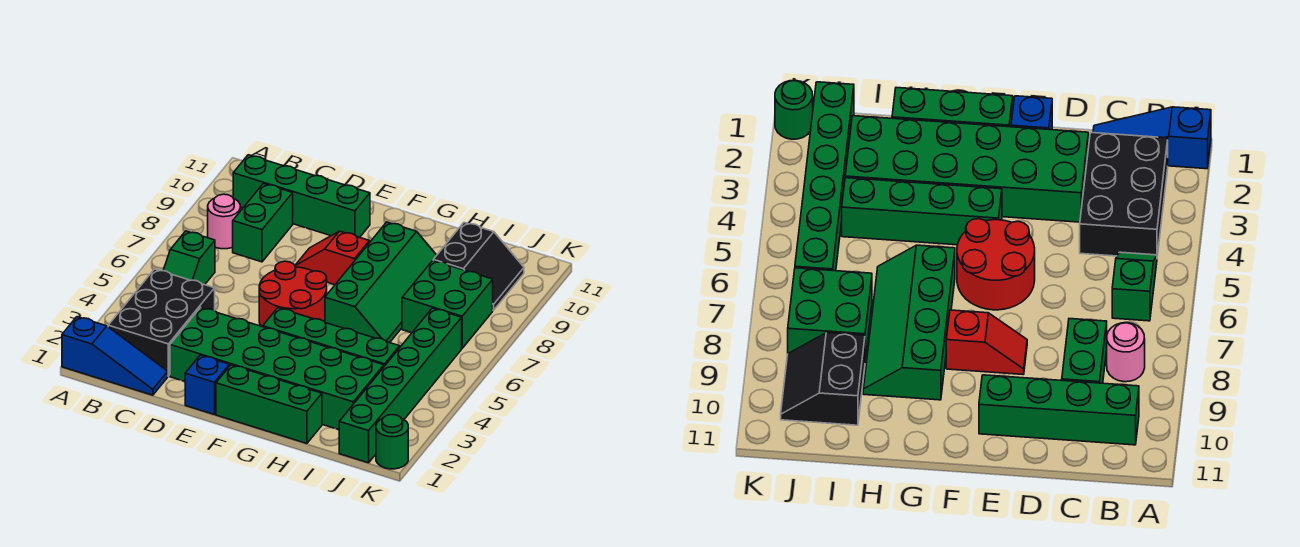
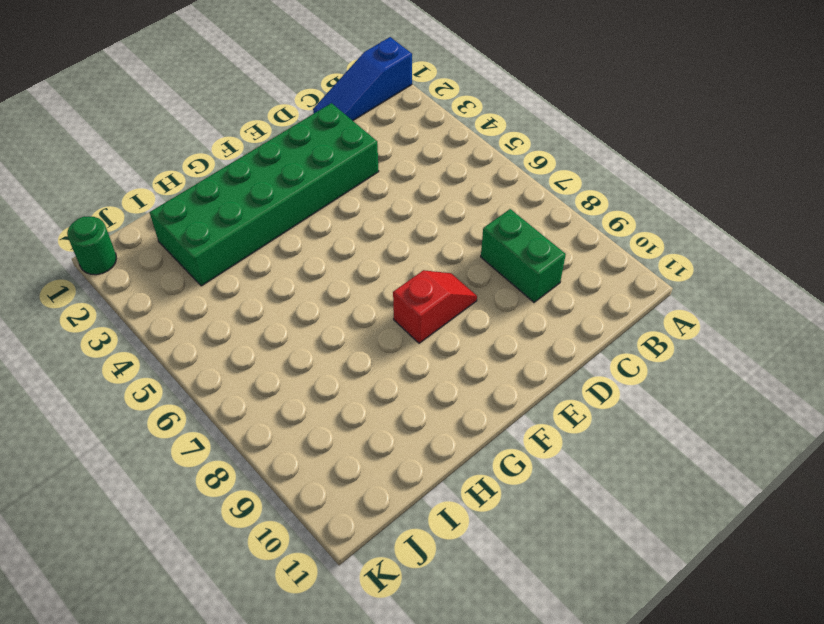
none -> black 2x3 brick [108,269,215,376]
none -> green 1x2 slope [163,231,215,285]
none -> pink 1x1 round brick [208,194,240,249]

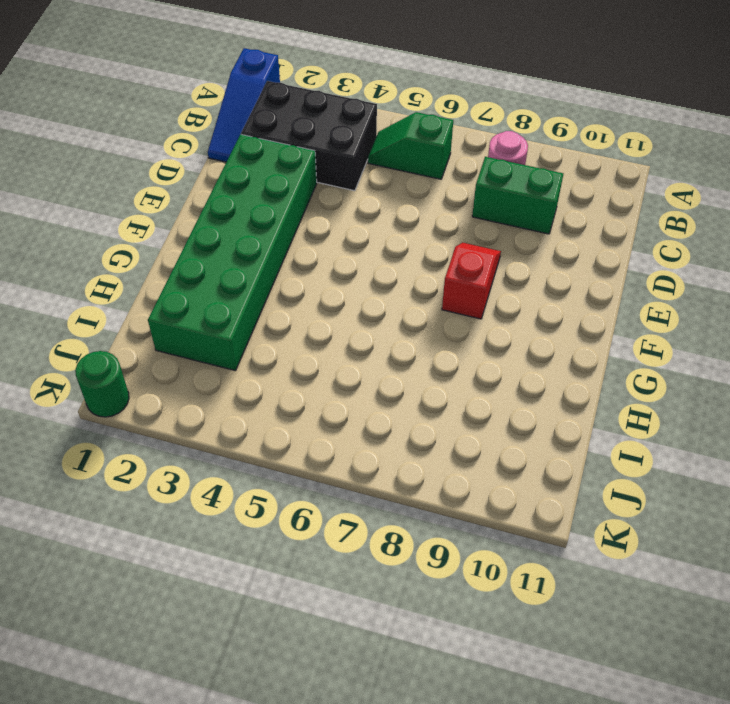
none -> green 1x4 brick [233,155,370,237]
none -> blue 1x1 brick [185,355,229,415]
none -> red 2x2 round brick [259,261,327,327]

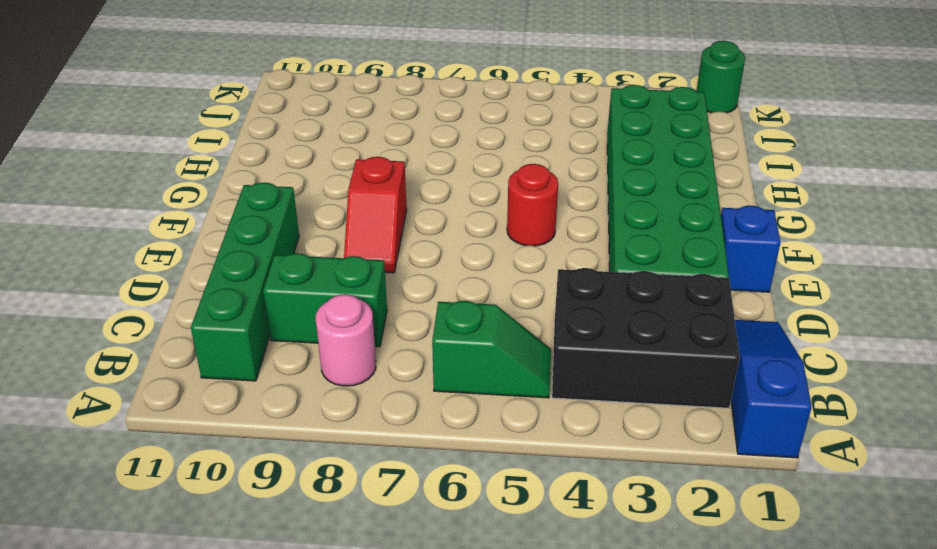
red 1x1 round brick [507,164,558,246] -> red 2x2 round brick [259,261,327,327]
none -> green 1x3 brick [216,365,322,443]
none -> green 1x4 brick [263,308,400,366]
none -> green 2x4 slope [325,222,437,343]

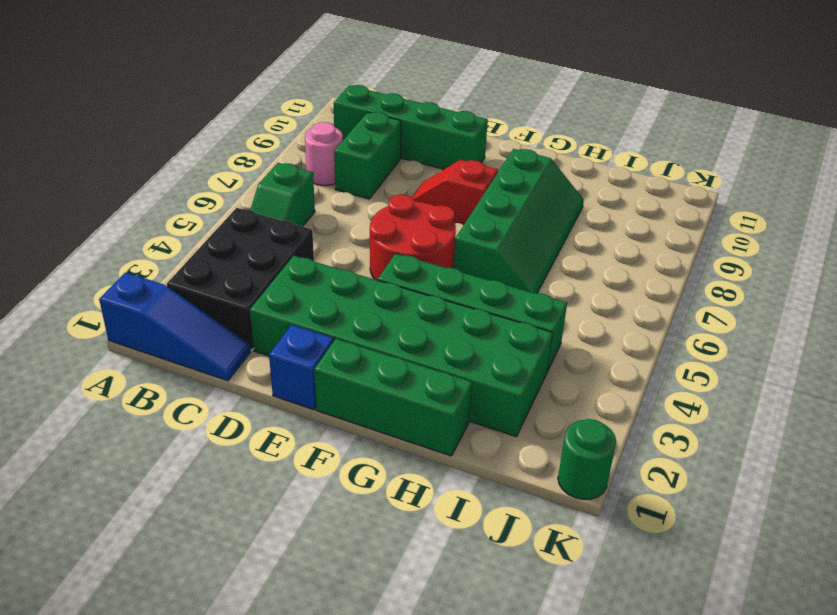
none -> green 2x2 brick [402,261,493,348]
none -> black 2x2 slope [433,222,524,310]
none -> green 1x6 brick [339,308,462,463]

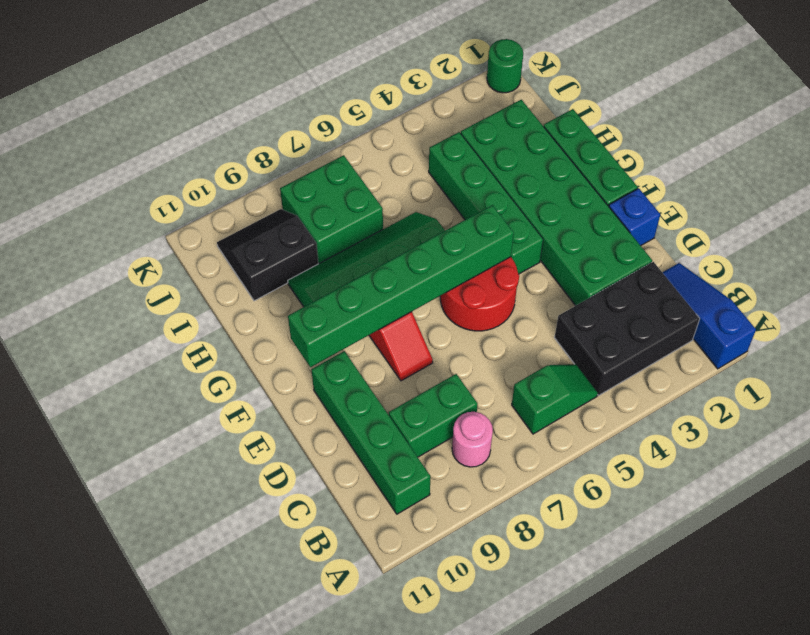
green 1x6 brick [288,205,514,367] -> green 1x6 brick moved to [339,308,462,463]

